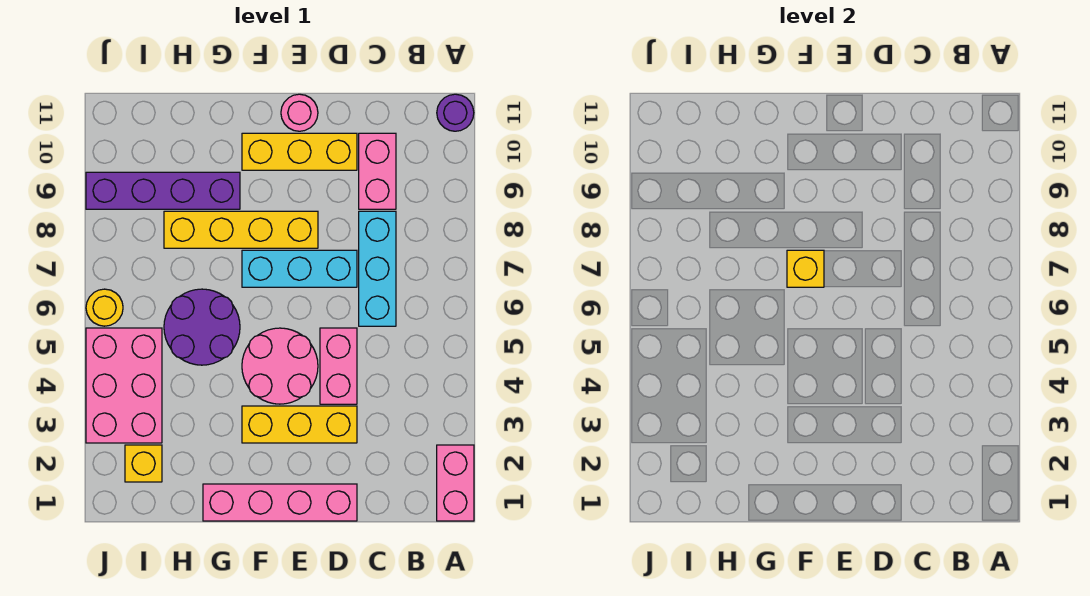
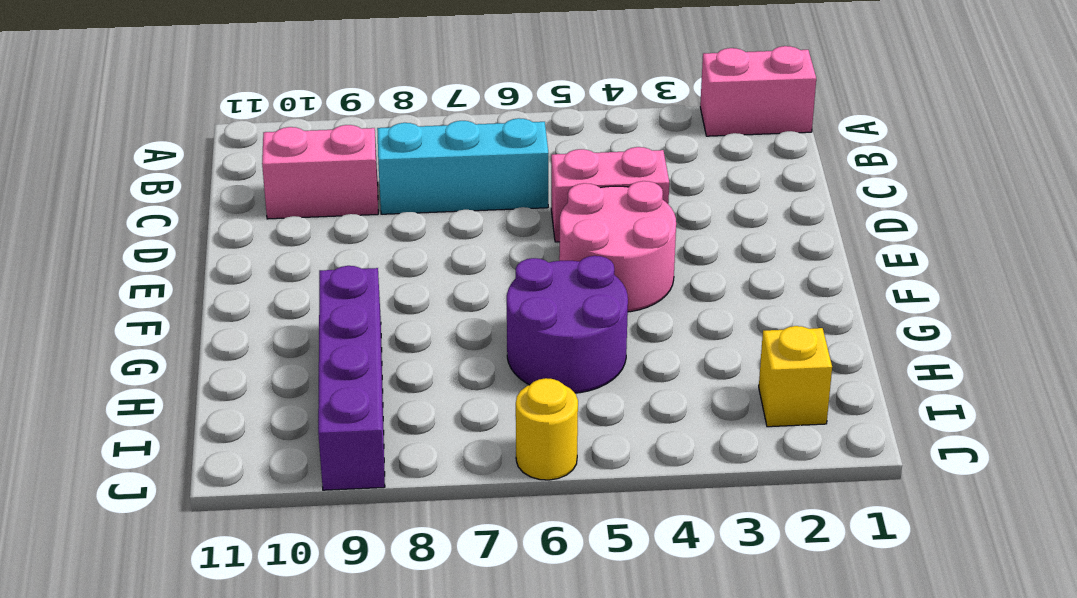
none -> purple 1x1 round brick [437,94,474,131]
none -> pink 1x4 brick [203,484,357,521]
none -> yellow 1x3 brick [242,406,357,443]

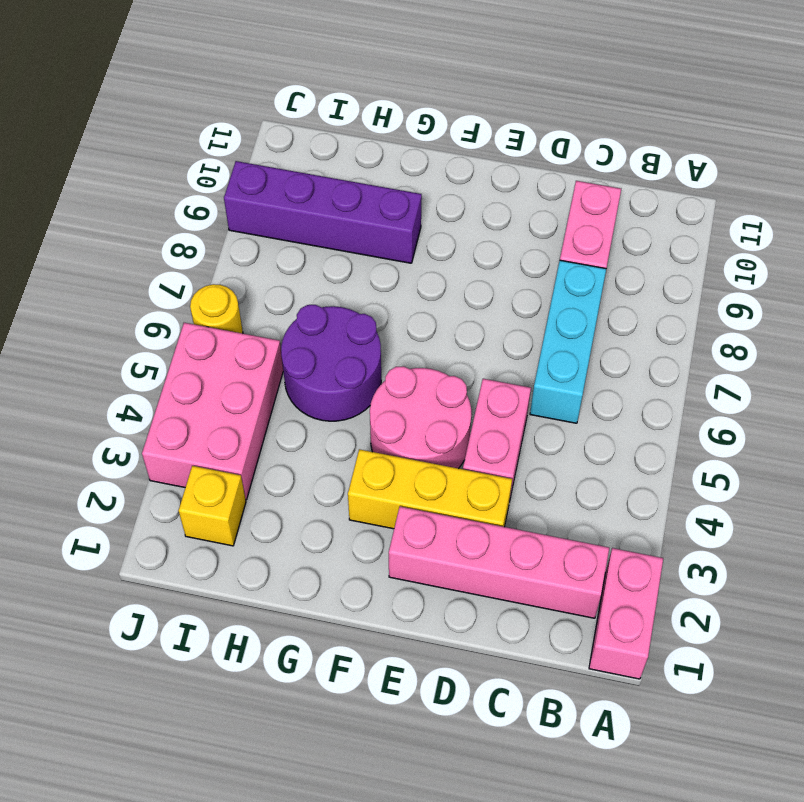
pink 1x4 brick [389,507,609,618] -> pink 1x4 brick moved to [203,484,357,521]
none -> purple 1x1 round brick [437,94,474,131]
none -> cyan 1x3 brick [242,250,357,287]
none -> yellow 1x3 brick [242,133,357,170]

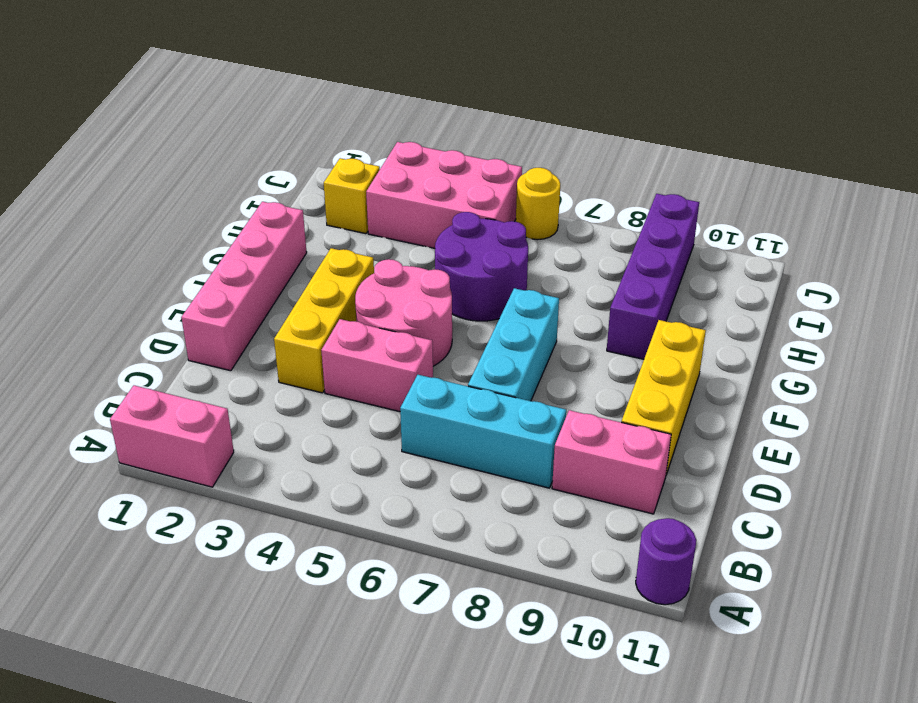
none -> yellow 1x4 brick [164,211,318,248]
none -> pink 1x1 round brick [281,94,318,131]
none -> yellow 1x1 brick [787,250,824,287]

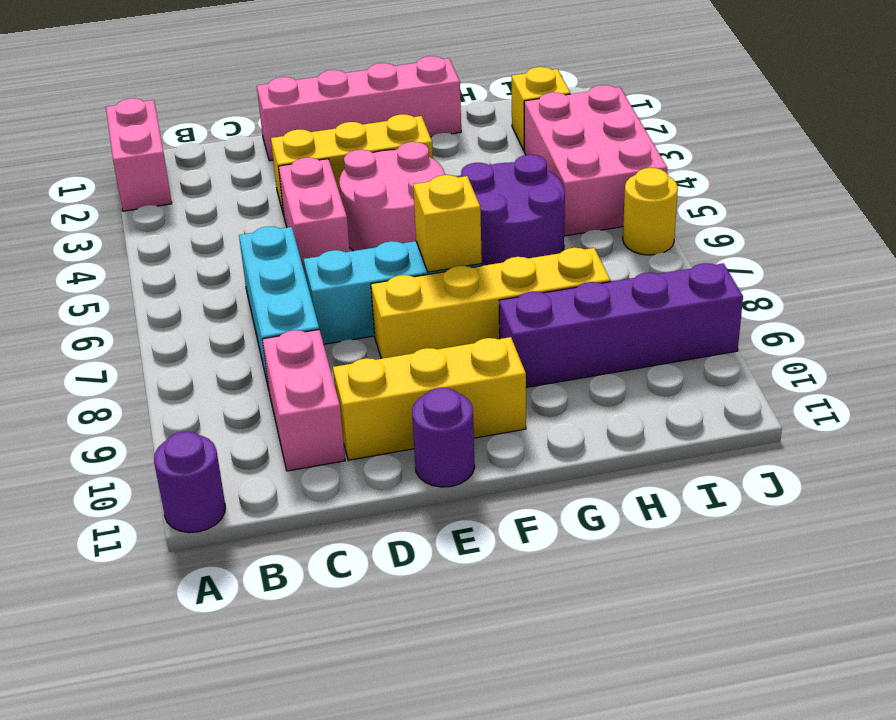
purple 1x1 round brick [412,388,475,487] -> pink 1x1 round brick [281,94,318,131]

